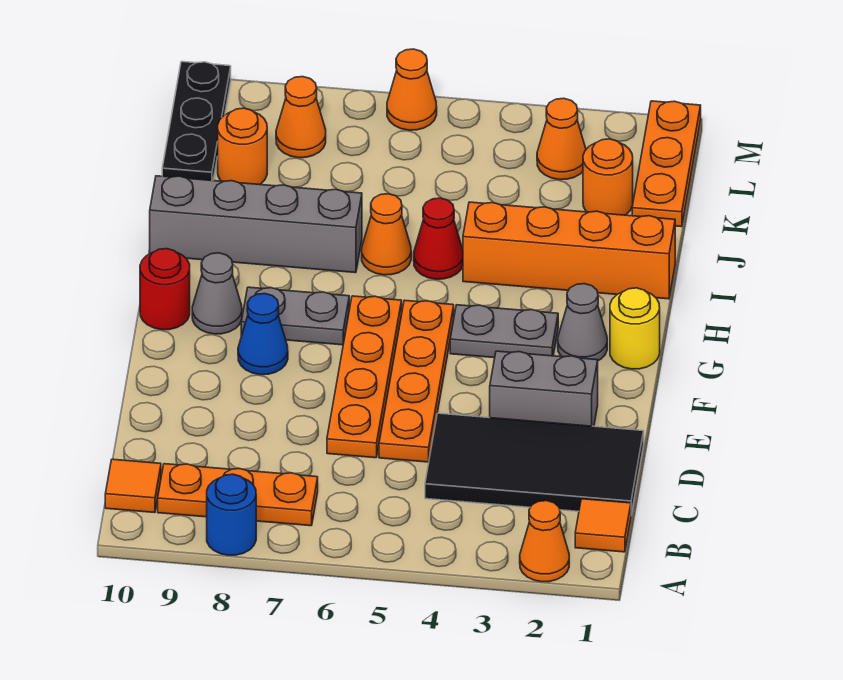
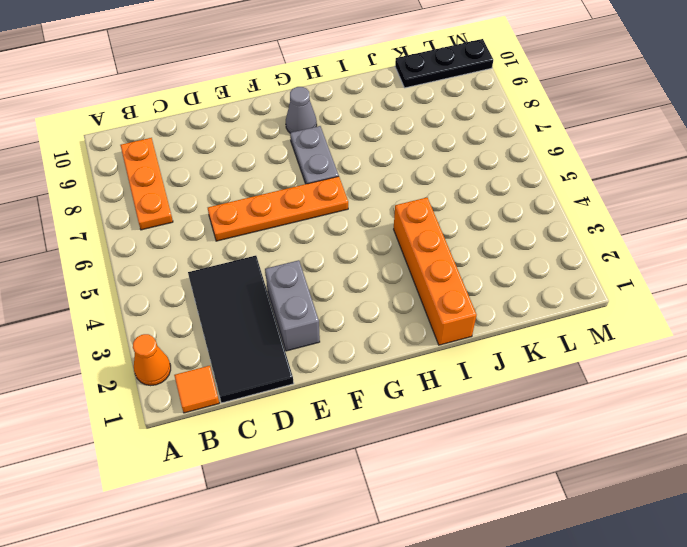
none -> blue 1x1 round brick [207,474,256,555]
none -> orange 1x1 tile [105,459,161,513]
none -> orange 1x4 plate [379,300,454,462]

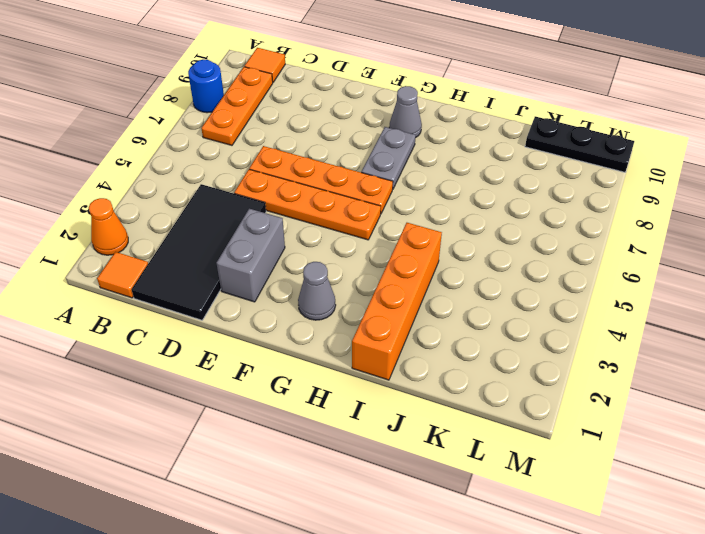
none -> blue 1x1 cone [238,294,288,375]
none -> yellow 1x1 round brick [610,288,660,369]
none -> grey 1x2 plate [450,305,558,358]

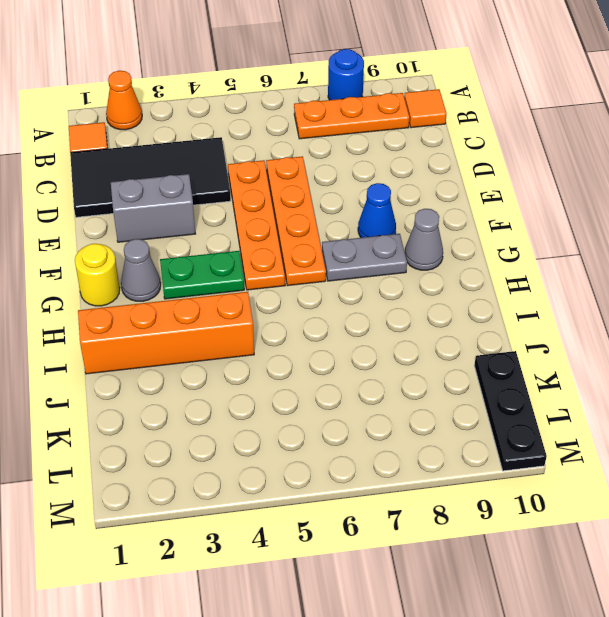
green 1x2 plate [160,251,244,299] -> grey 1x2 plate [450,305,558,358]
none -> red 1x1 round brick [140,249,190,330]
none -> red 1x1 cone [414,198,463,279]
none -> orange 1x1 cone [362,194,411,275]

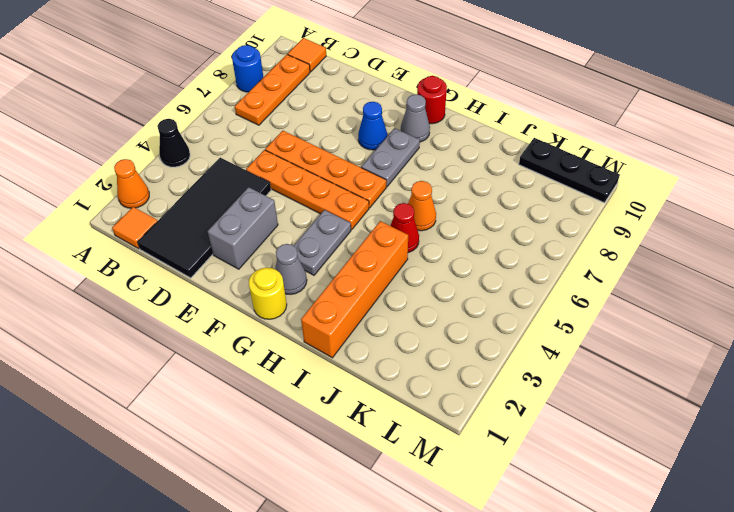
black 1x1 cone [158,119,190,167] -> none
none -> grey 1x4 brick [150,176,362,273]
none -> orange 1x3 plate [632,101,701,227]
none -> orange 1x1 round brick [583,139,633,215]

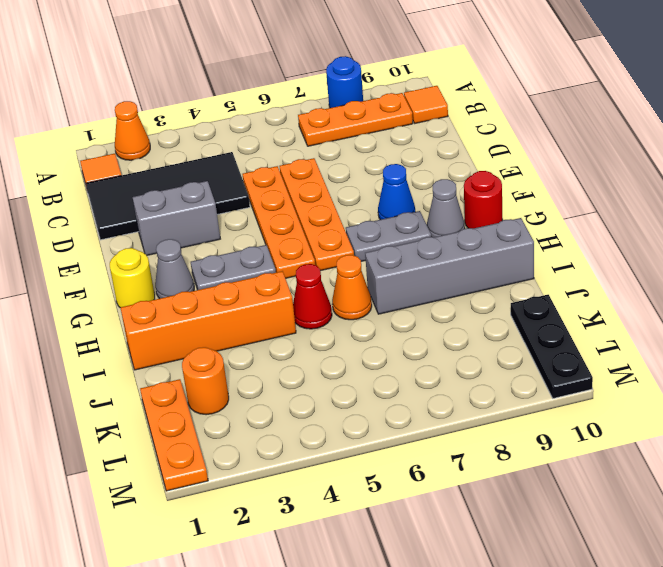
none -> orange 1x1 round brick [218,108,267,185]
none -> orange 1x1 cone [537,98,586,180]
none -> orange 1x1 cone [276,77,326,158]

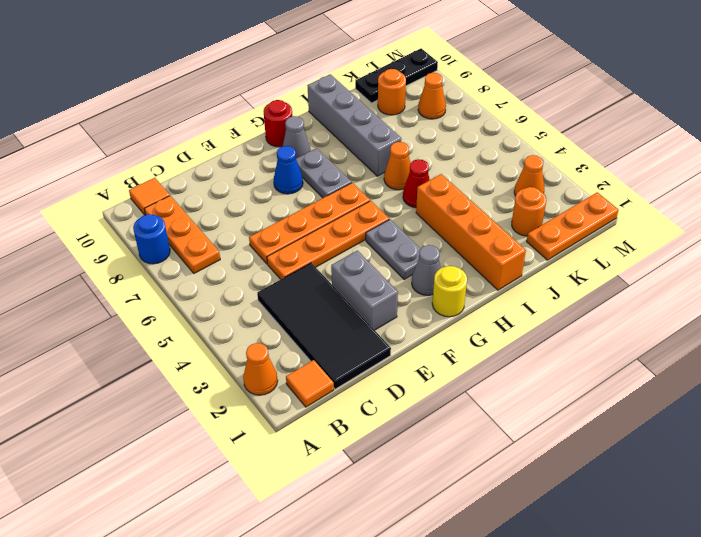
none -> orange 1x1 cone [387,49,437,130]

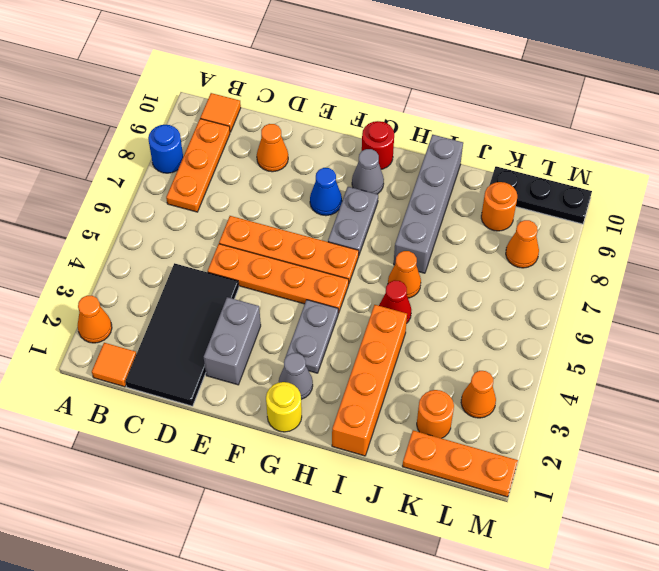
orange 1x1 cone [257,124,288,172] -> orange 1x1 cone moved to [387,49,437,130]

